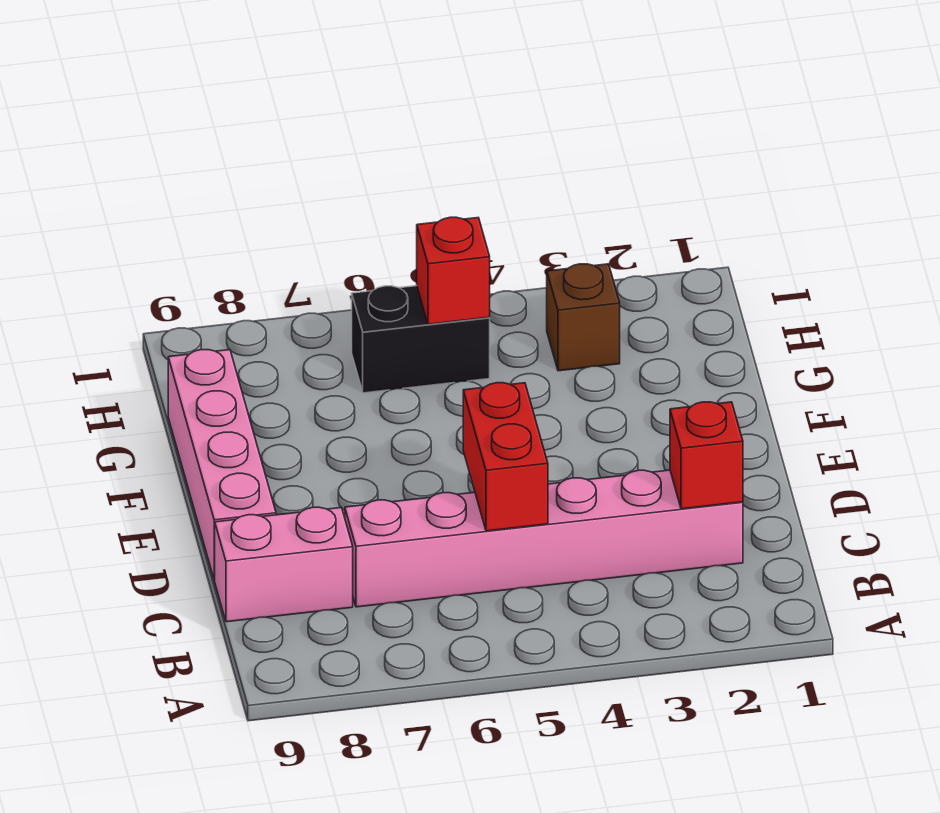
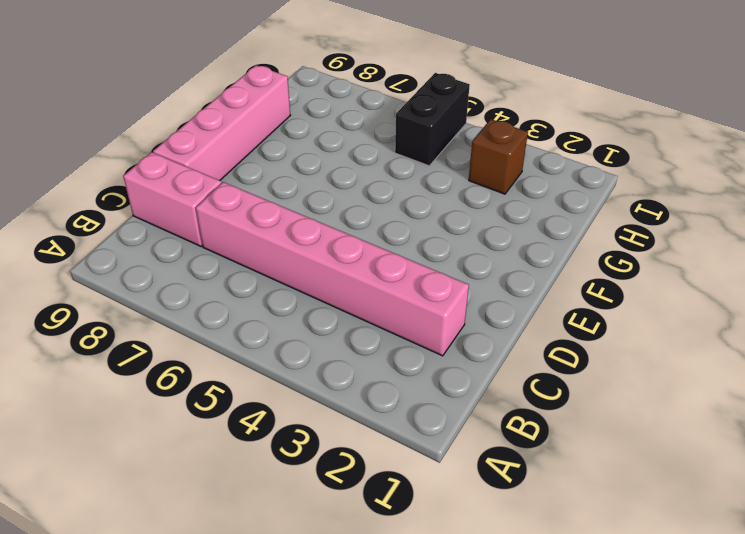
black 1x2 brick [395,73,470,166] -> black 1x2 brick turned to [352,286,490,393]
none -> red 1x1 brick [670,402,743,509]
none -> red 1x2 brick [463,383,548,531]

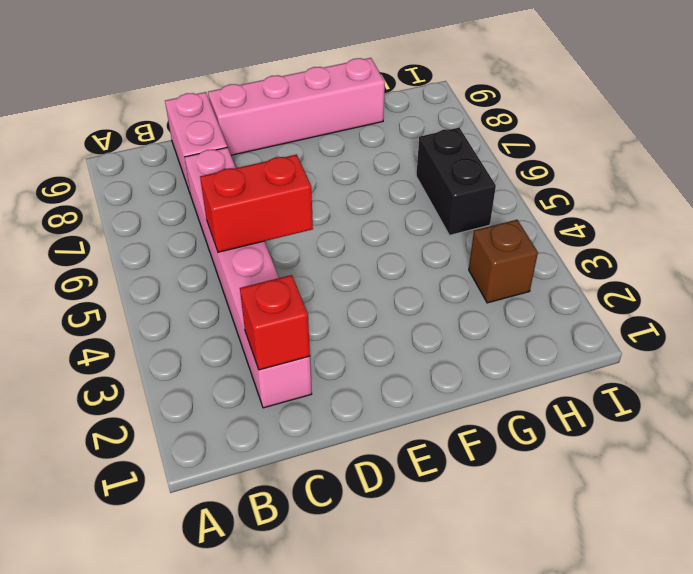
none -> red 1x1 brick [417,217,490,324]

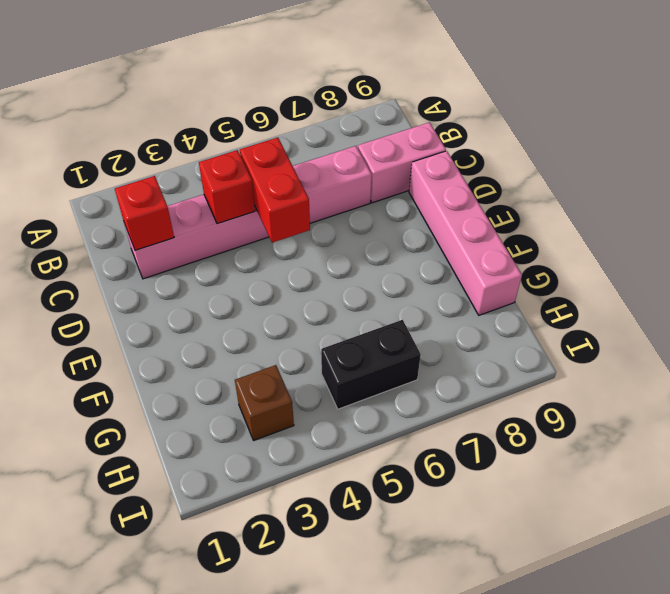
red 1x1 brick [199,150,255,224] -> red 1x1 brick moved to [417,217,490,324]

